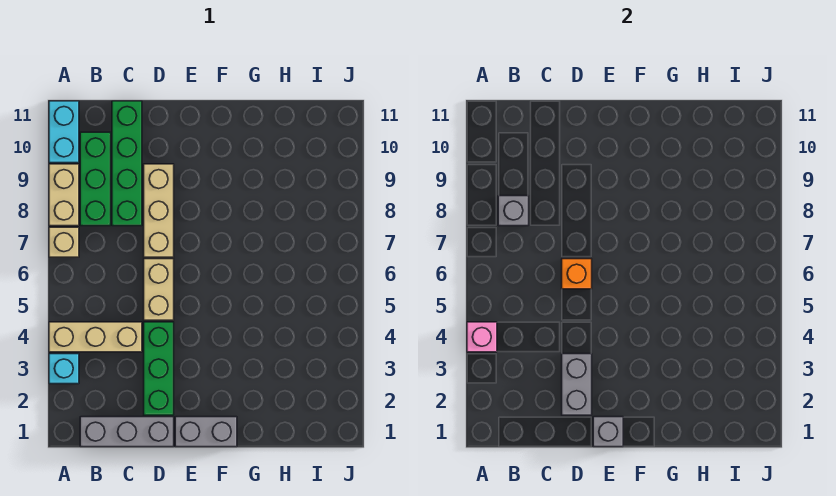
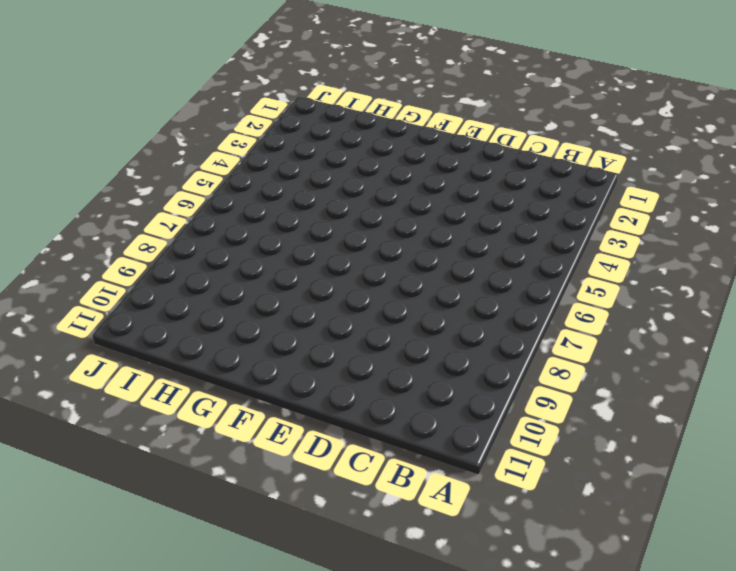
none -> cyan 1x1 brick [49,354,79,384]
none -> tan 1x3 brick [49,322,142,352]
none -> tan 1x1 brick [49,227,79,257]

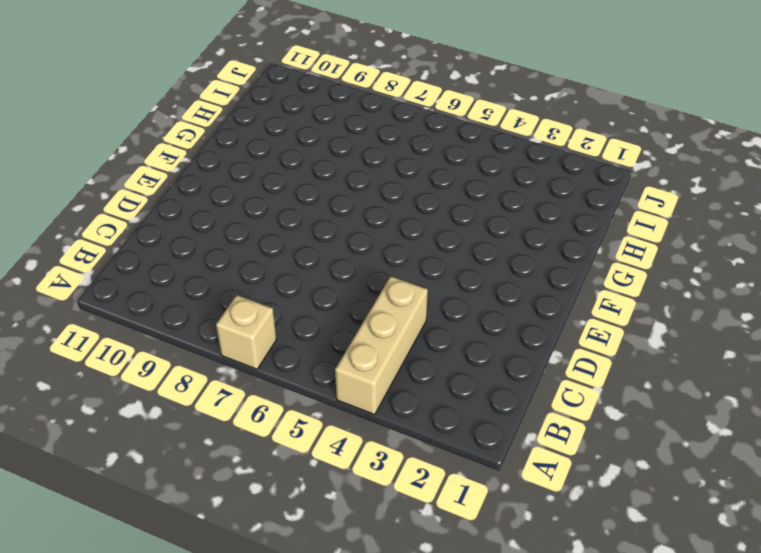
none -> cyan 1x1 brick [49,354,79,384]
none -> tan 1x2 brick [49,164,79,226]
none -> cyan 1x2 brick [49,101,79,163]

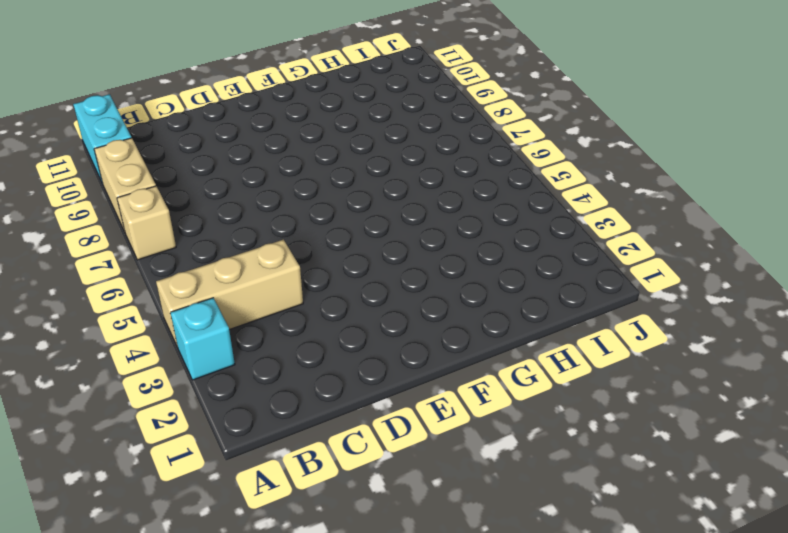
none -> grey 1x3 brick [80,417,174,447]
none -> green 1x3 brick [80,132,111,226]
none -> green 1x4 brick [112,101,142,226]

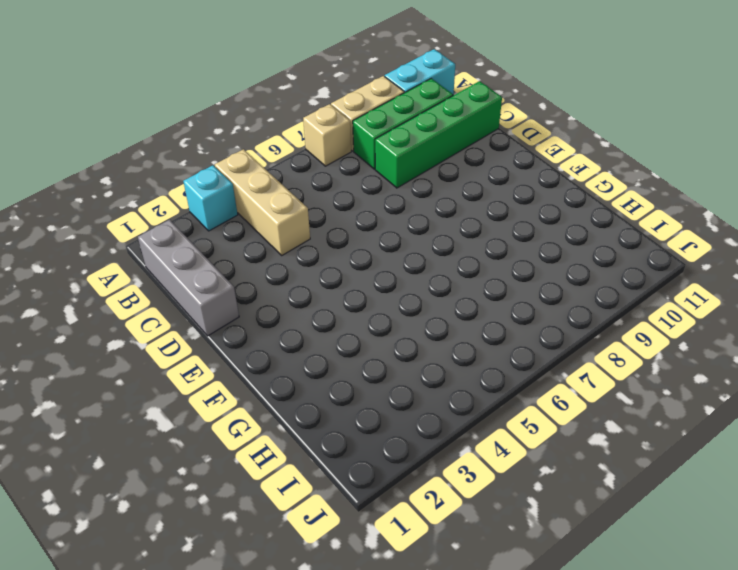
none -> green 1x3 brick [144,322,174,415]
none -> tan 1x2 brick [144,259,174,320]
none -> tan 1x3 brick [144,164,174,257]

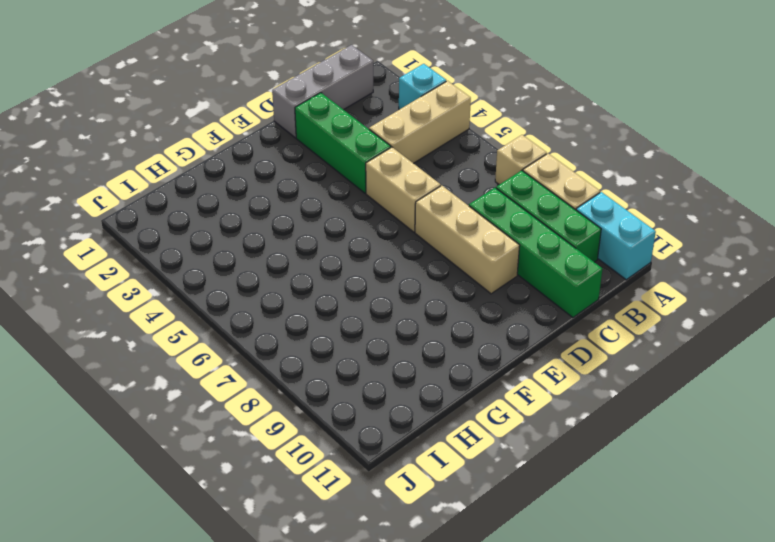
none -> grey 1x2 brick [175,417,237,447]
none -> pink 1x1 brick [467,322,497,352]
none -> grey 1x1 brick [498,196,529,226]

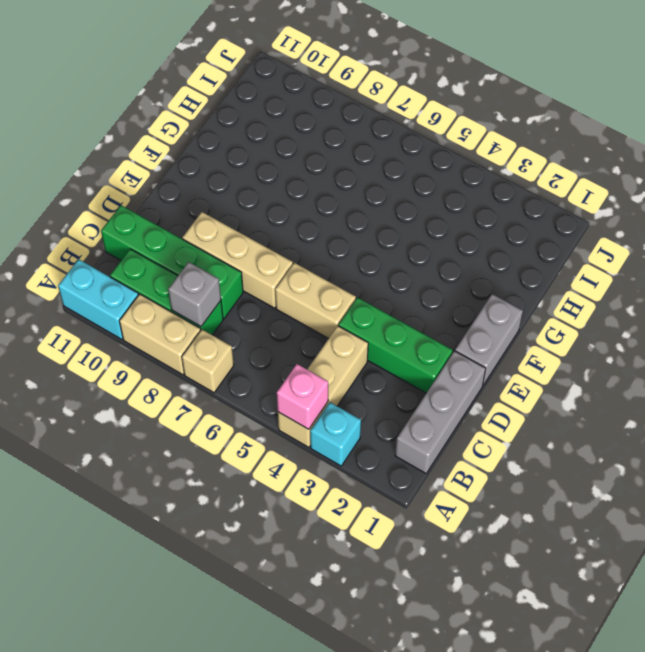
none -> grey 1x2 brick [562,354,592,415]
none -> orange 1x1 brick [562,259,592,289]
none -> grey 1x1 brick [593,417,623,447]

